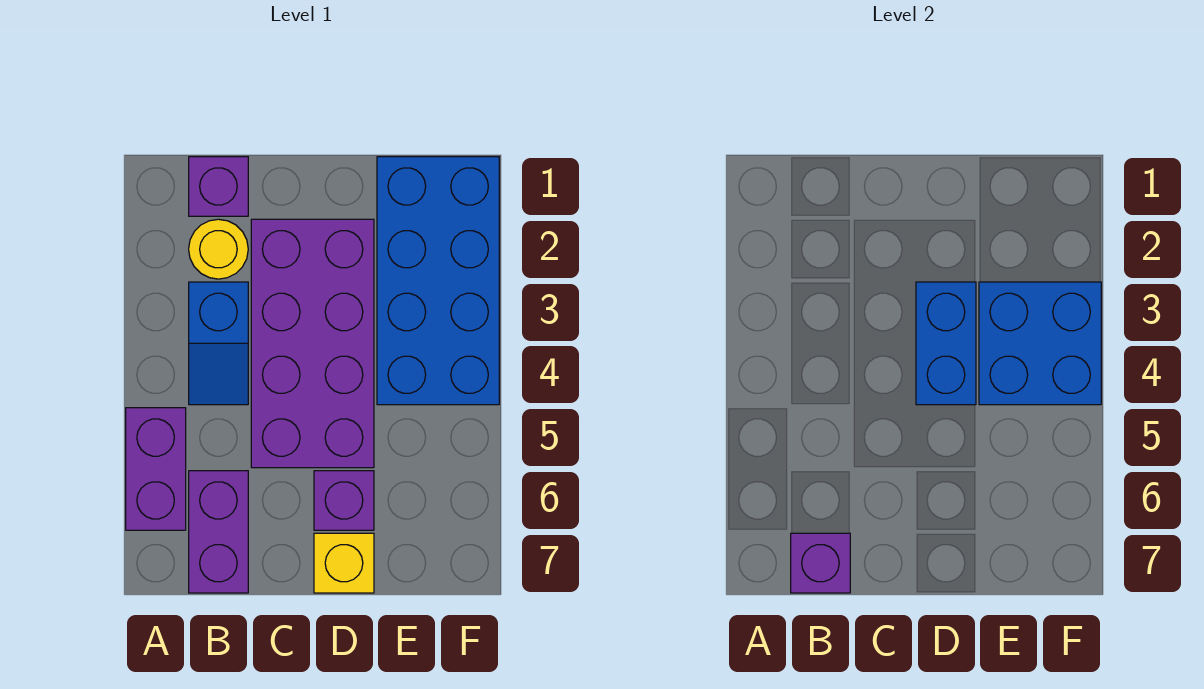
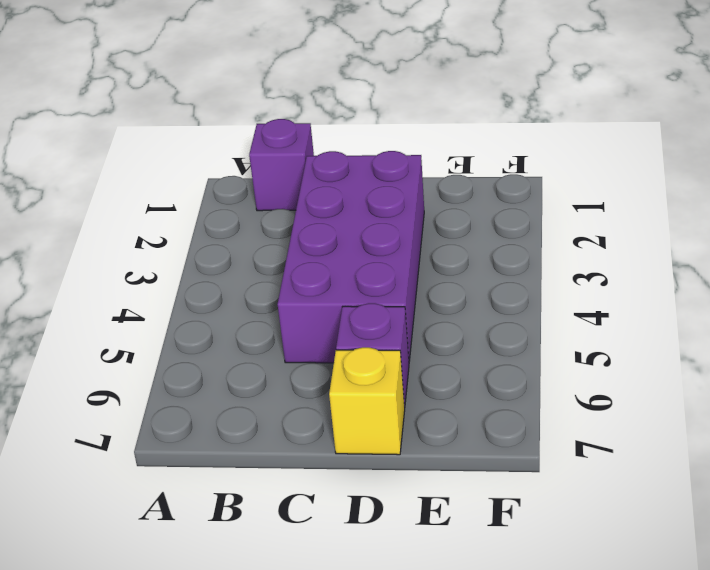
none -> purple 1x2 brick [126,408,186,530]
none -> yellow 1x1 round brick [189,219,248,279]
none -> blue 1x2 slope [189,282,248,405]

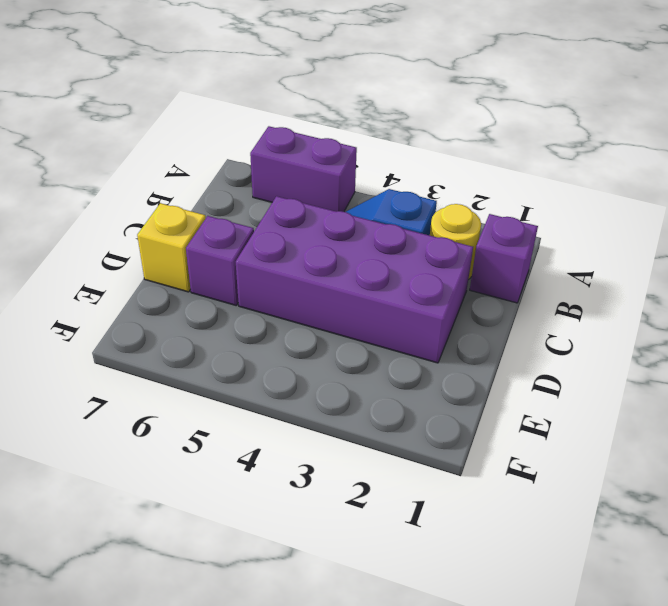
none -> purple 1x2 brick [189,471,248,593]
none -> blue 2x4 brick [377,157,499,405]
none -> purple 1x1 brick [791,533,850,593]

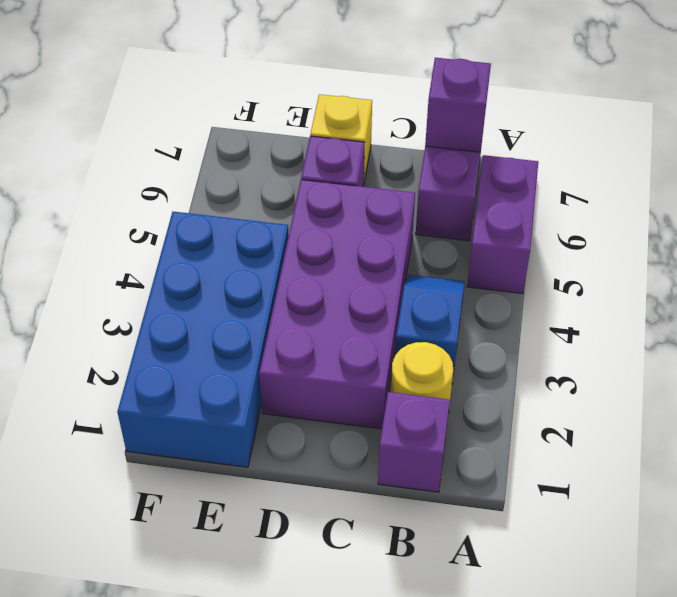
none -> blue 1x2 brick [916,282,976,405]
none -> blue 2x2 brick [979,282,1101,405]

